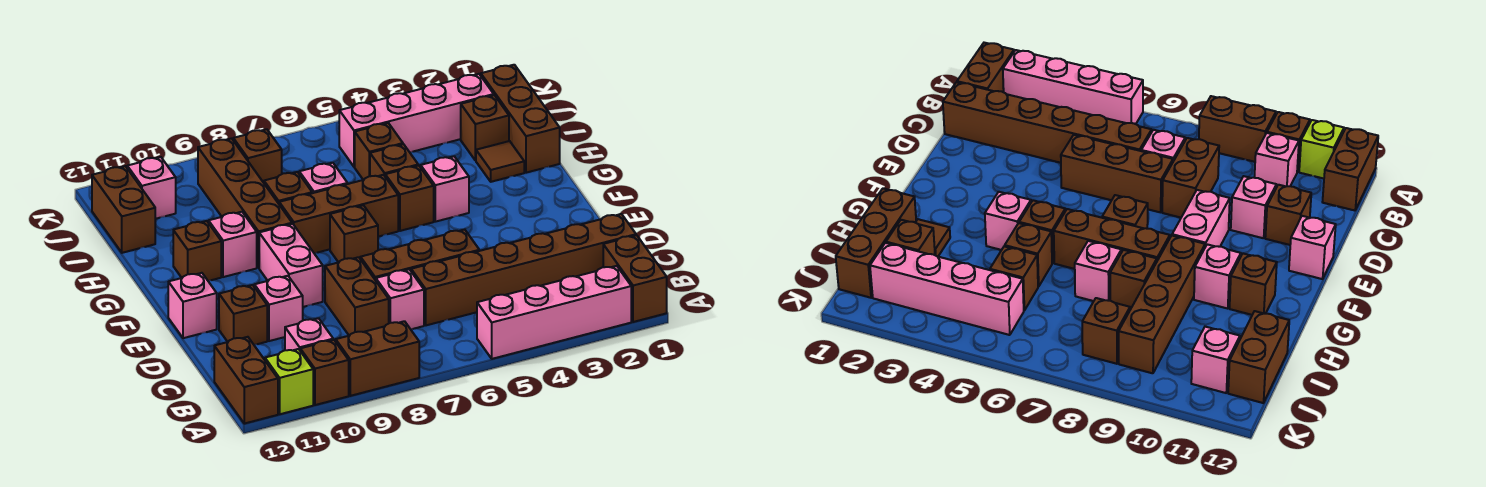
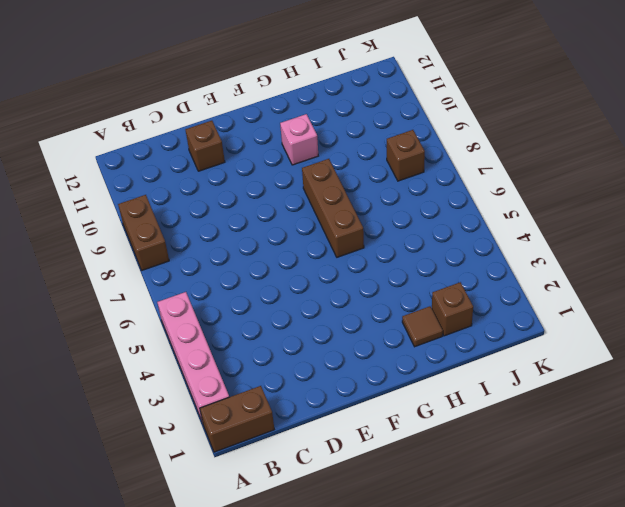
none -> brown 1x1 brick [300,340,349,405]
none -> lime 1x1 brick [265,349,313,414]
none -> brown 1x2 brick [214,337,278,424]
none -> pink 1x1 brick [285,318,333,350]

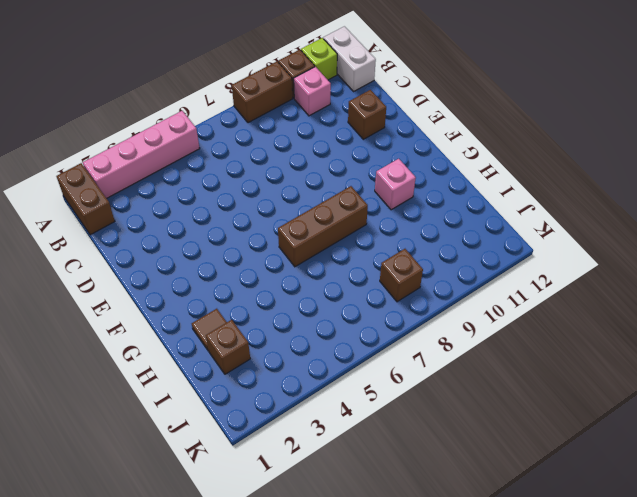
white 1x2 brick [323,26,376,91] -> brown 1x2 brick [214,337,278,424]
none -> brown 1x6 brick [411,214,636,325]
none -> pink 1x1 brick [376,269,424,329]
none -> brown 1x2 brick [325,257,389,336]
none -> brown 1x3 brick [360,230,479,280]

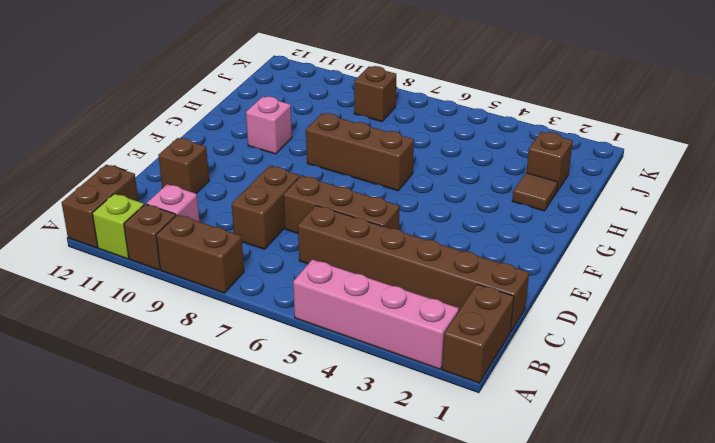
none -> pink 1x1 brick [376,269,424,329]
none -> pink 1x1 brick [254,276,303,341]
none -> pink 1x2 brick [259,224,323,307]
none -> pink 1x1 brick [168,273,217,338]

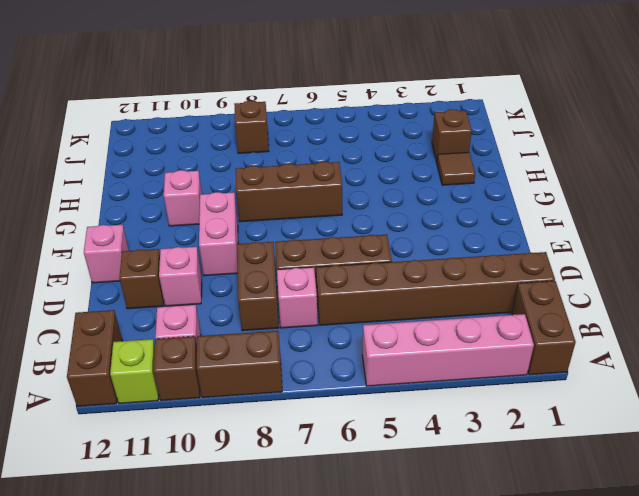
none -> brown 1x1 brick [330,205,378,262]
none -> pink 1x1 brick [421,156,469,222]
none -> brown 1x1 brick [385,165,434,231]
none -> brown 1x4 brick [198,139,292,268]

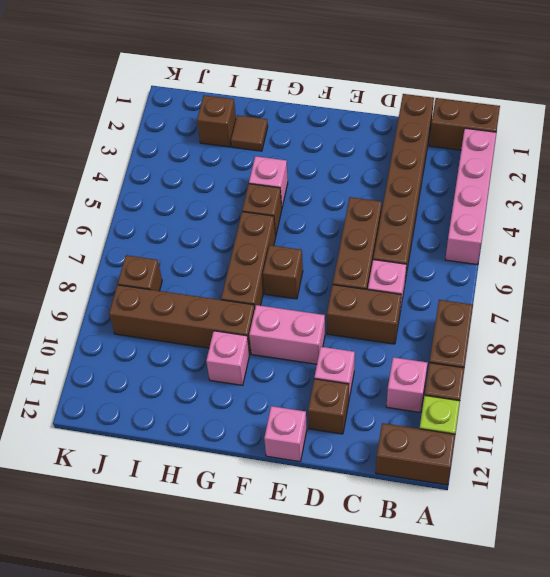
none -> brown 1x1 brick [173,221,221,281]
none -> brown 1x3 brick [481,65,560,173]
none -> brown 1x1 brick [370,144,418,176]
none -> pink 1x1 brick [299,163,348,193]

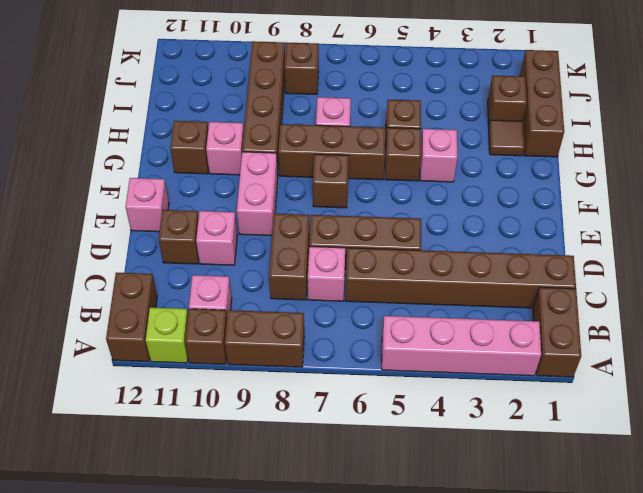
none -> brown 1x1 brick [264,172,312,204]
none -> brown 1x1 brick [355,123,403,180]
none -> brown 1x2 brick [92,166,155,253]
none -> pink 1x4 brick [339,74,494,167]

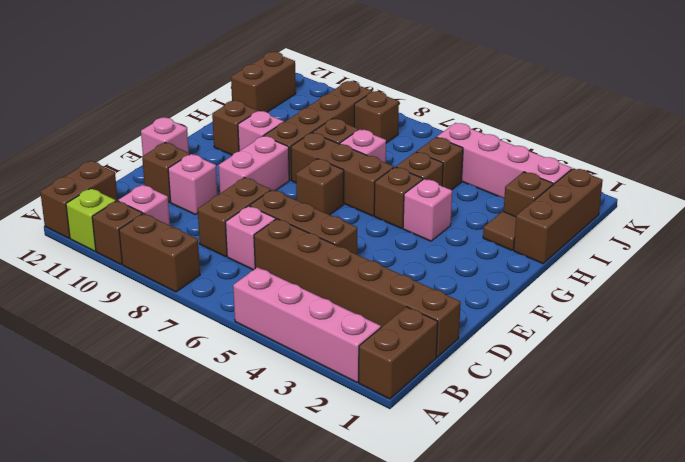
none -> pink 1x1 brick [127,157,176,219]

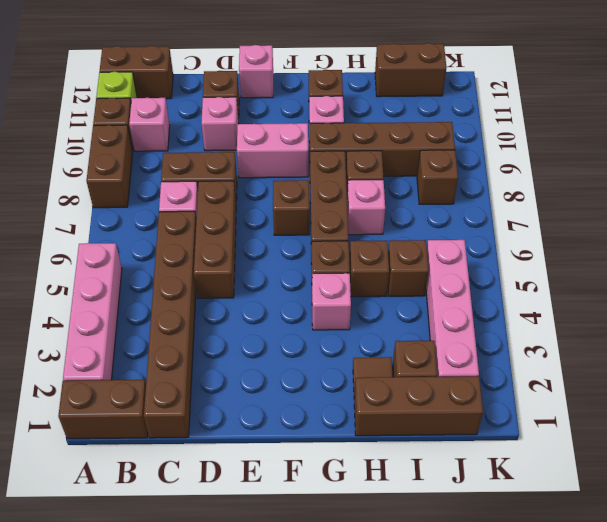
none -> pink 1x1 brick [127,157,176,219]

